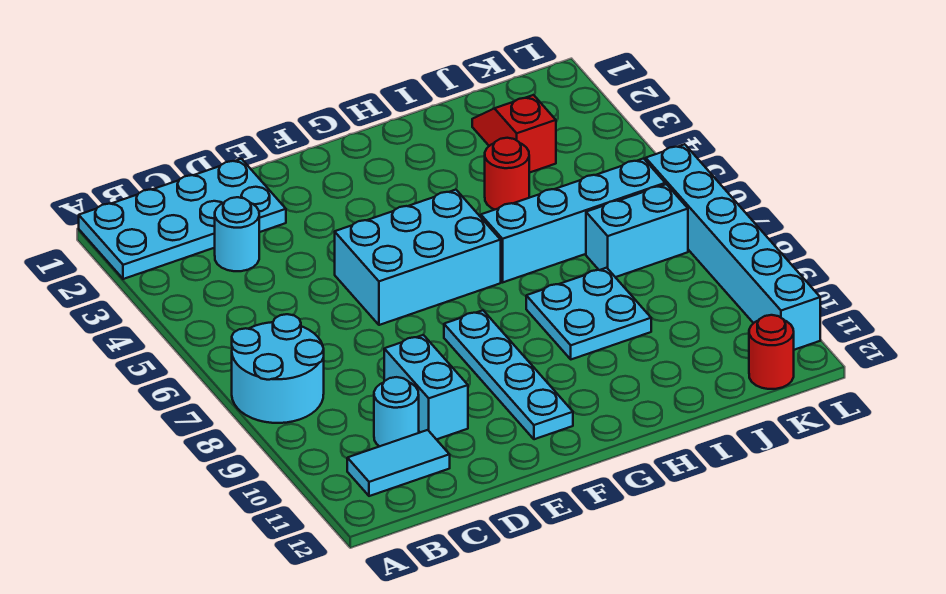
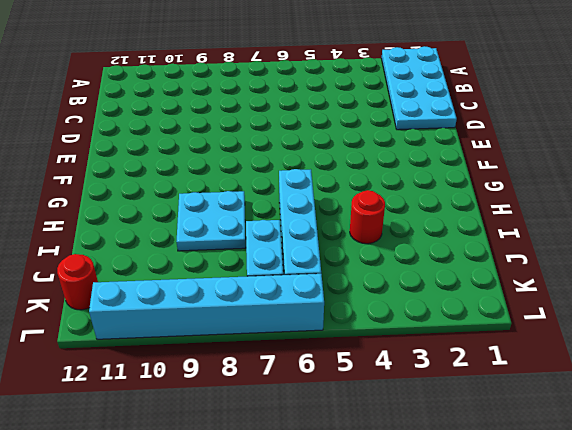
none -> cyan 2x2 round brick [232,314,324,423]
none -> cyan 1x2 tile [347,430,450,496]
none -> cyan 1x1 round brick [215,197,259,271]

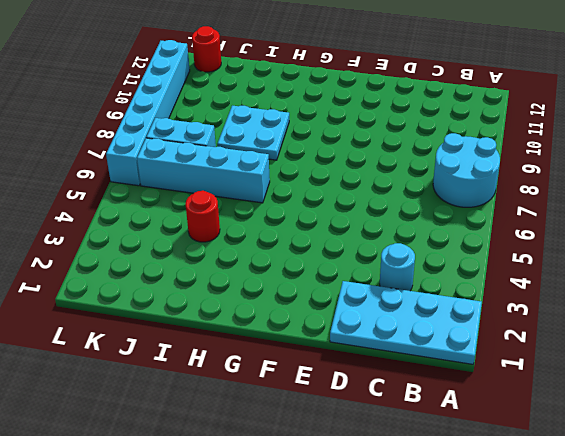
none -> cyan 1x2 tile [347,430,450,496]
none -> cyan 1x1 round brick [374,377,419,446]
none -> cyan 1x2 brick [384,335,468,440]

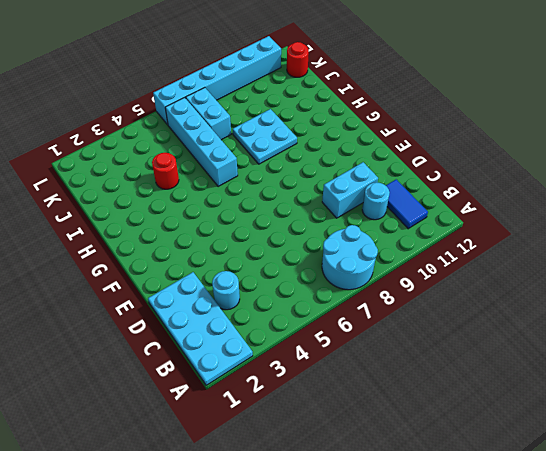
blue 1x2 tile [386,179,428,229] -> cyan 1x2 tile [347,430,450,496]
none -> cyan 2x3 brick [335,190,501,325]
none -> cyan 1x4 plate [444,310,573,439]
none -> red 1x2 slope [472,95,556,173]

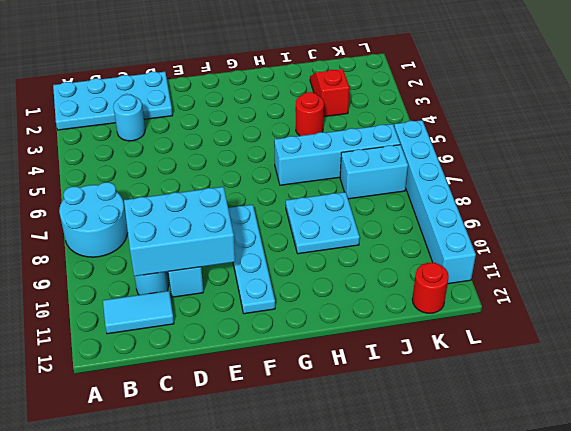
cyan 2x3 brick [124,187,235,276] -> cyan 2x3 brick moved to [335,190,501,325]

